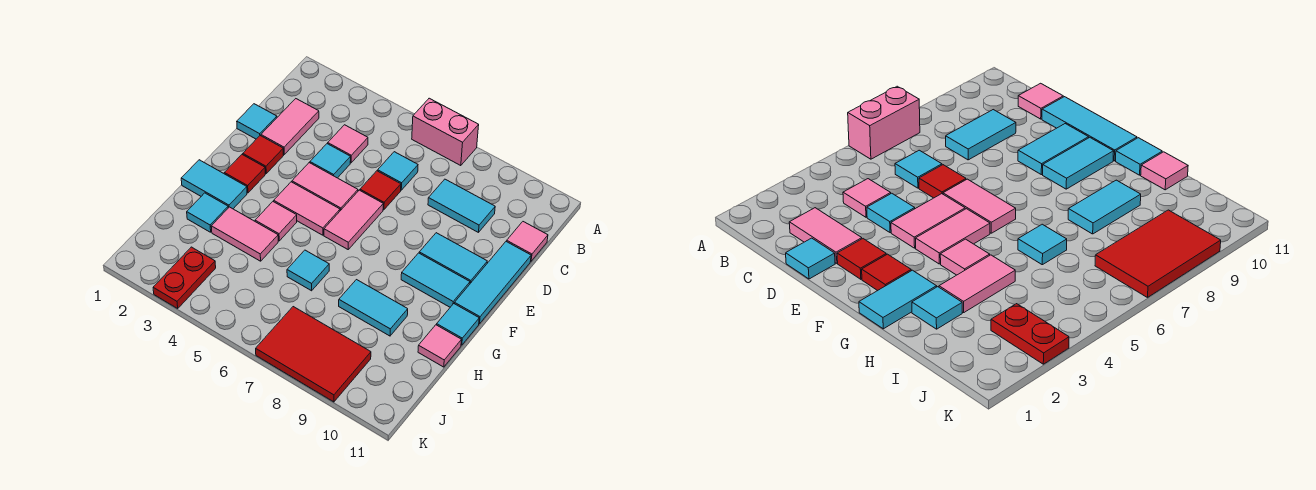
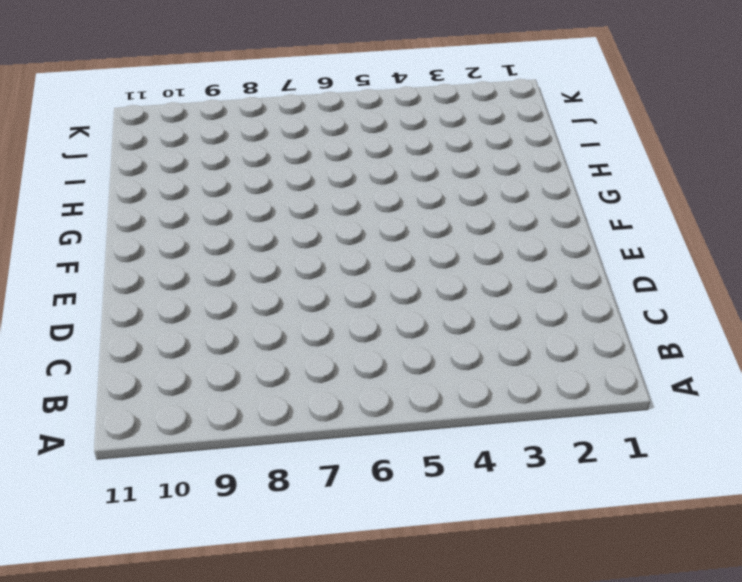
none -> pink 1x2 brick [412,98,479,166]
none -> pink 1x2 tile [261,99,319,154]
none -> pink 1x1 tile [328,125,368,163]

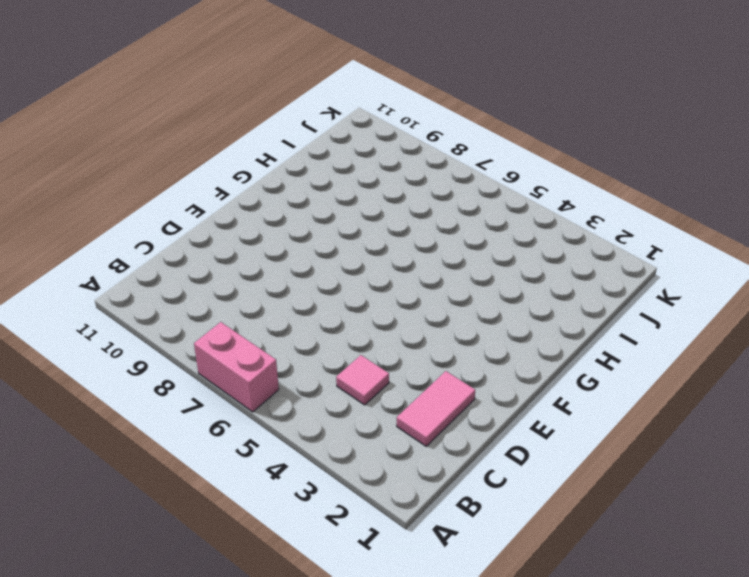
none -> cyan 1x1 tile [378,152,418,190]
none -> cyan 1x2 tile [428,179,495,232]
none -> pink 1x1 tile [507,222,548,261]

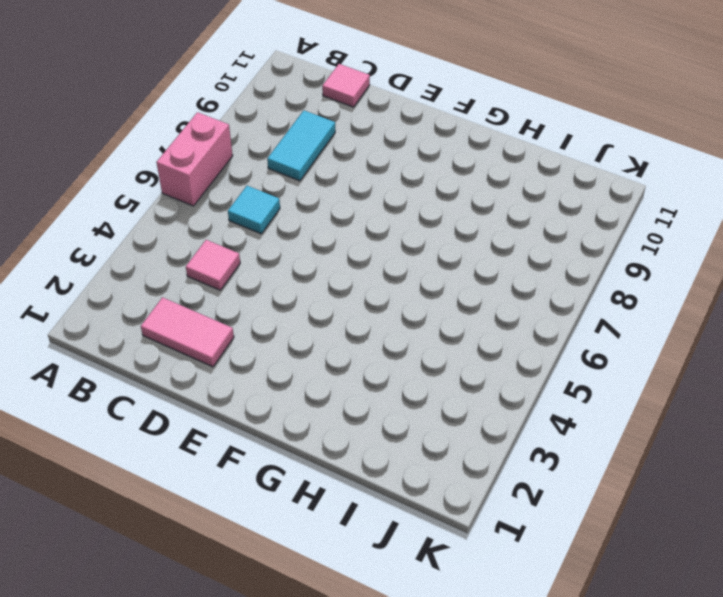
none -> cyan 1x1 tile [237,104,277,139]
none -> cyan 1x1 tile [310,144,351,178]
none -> red 1x1 tile [360,171,401,210]

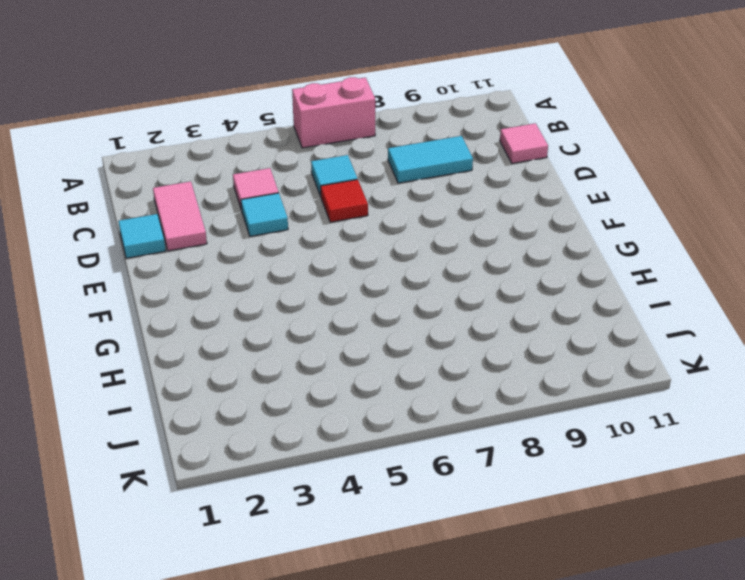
none -> cyan 1x3 tile [454,241,531,324]
none -> red 1x1 tile [243,136,283,173]
none -> pink 1x2 tile [292,163,358,211]

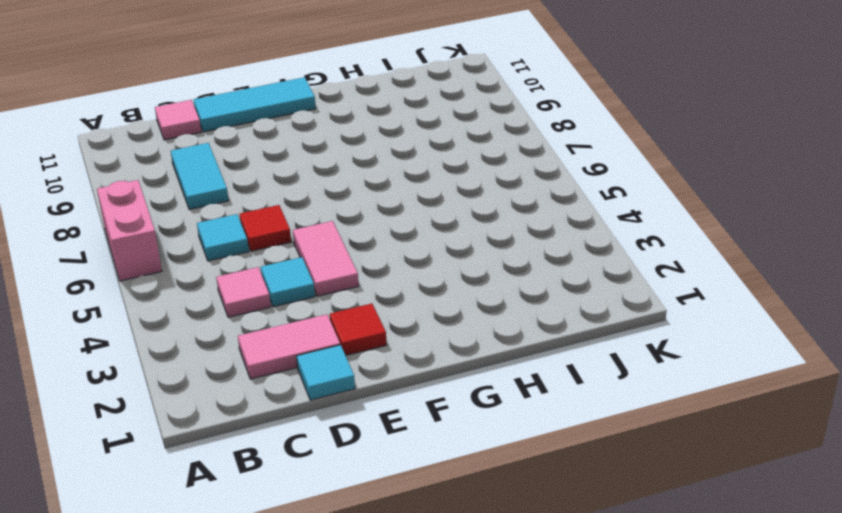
none -> pink 1x2 tile [324,190,383,249]
none -> cyan 1x2 tile [419,233,487,283]
none -> red 1x1 tile [224,154,265,193]

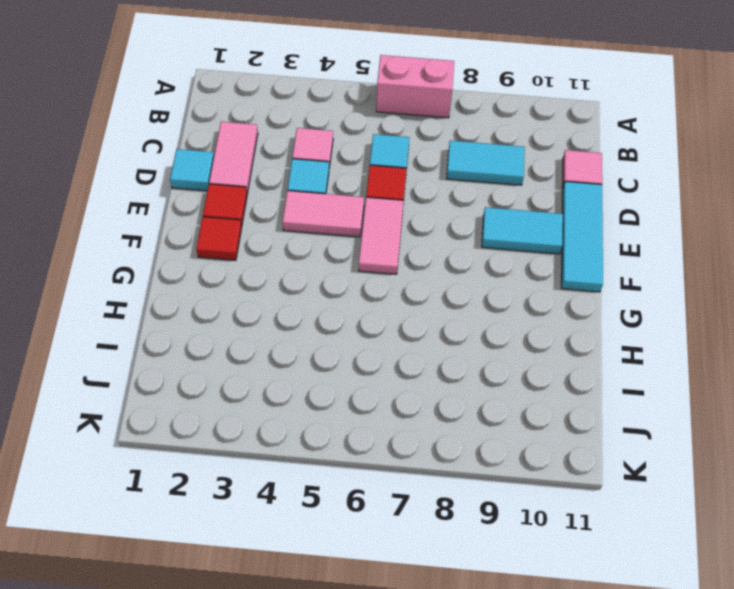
none -> pink 1x2 tile [274,182,340,235]
none -> cyan 1x2 tile [401,253,470,307]
none -> cyan 1x2 tile [181,160,247,209]

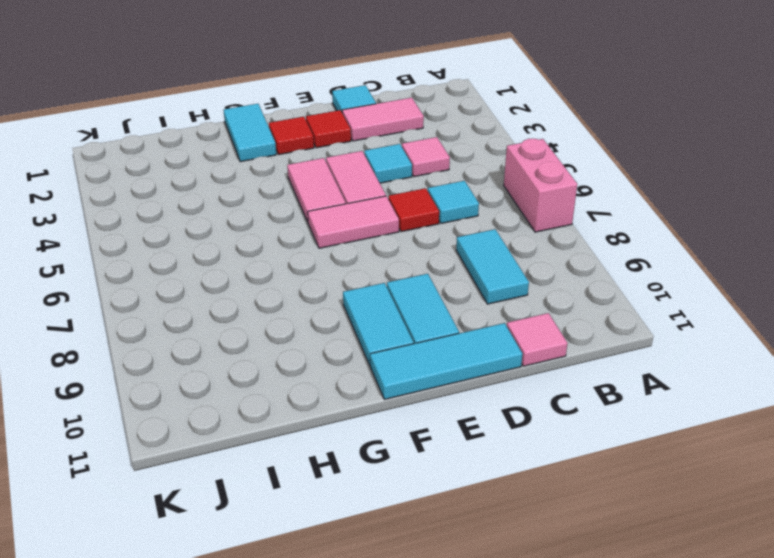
none -> pink 1x1 tile [255,202,297,241]
none -> cyan 1x1 tile [437,304,479,345]
none -> cyan 1x1 tile [187,193,228,232]

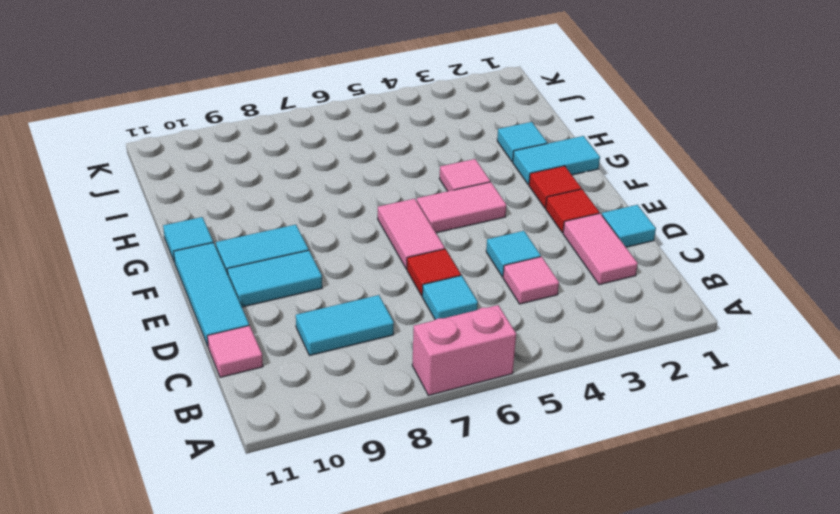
none -> pink 1x2 tile [292,163,358,211]
none -> pink 1x2 tile [211,207,278,261]
none -> cyan 1x1 tile [287,250,329,291]

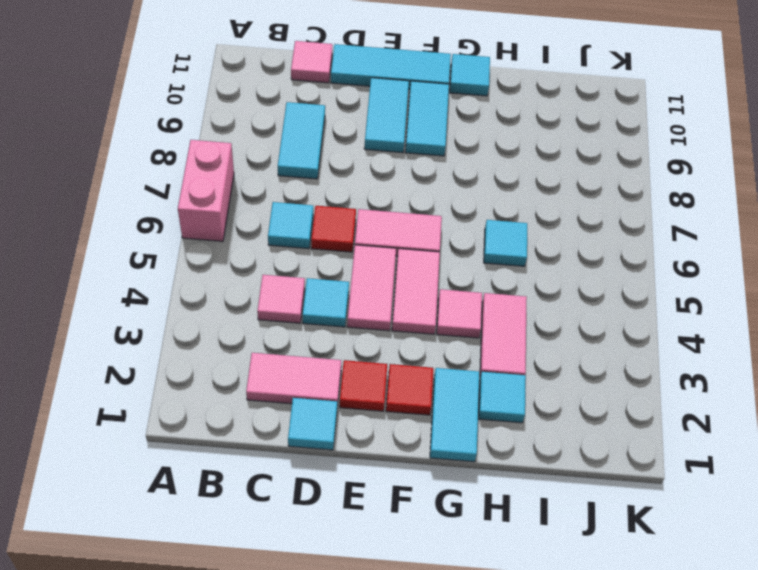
none -> cyan 1x2 tile [339,280,408,336]
none -> pink 1x1 tile [418,325,461,367]
none -> red 1x2 plate [153,247,216,308]

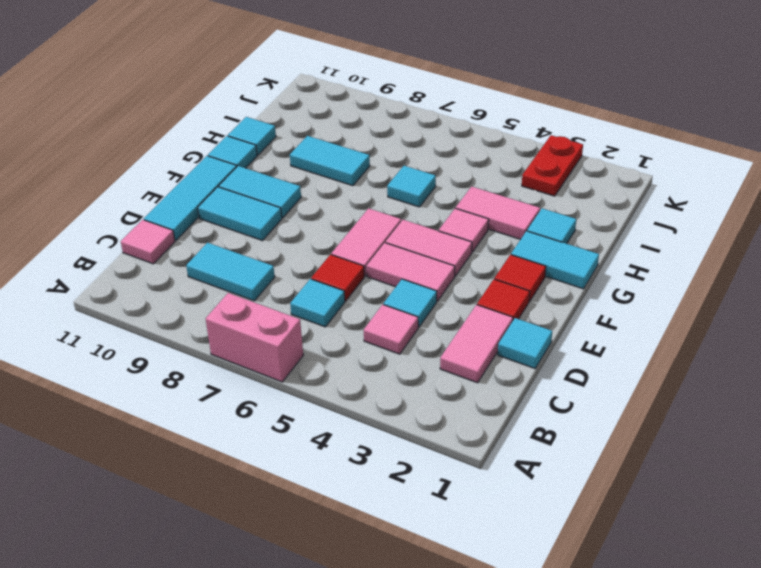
cyan 1x1 tile [228,117,276,155] -> pink 1x1 tile [418,325,461,367]
none -> red 2x3 tile [256,307,371,402]

